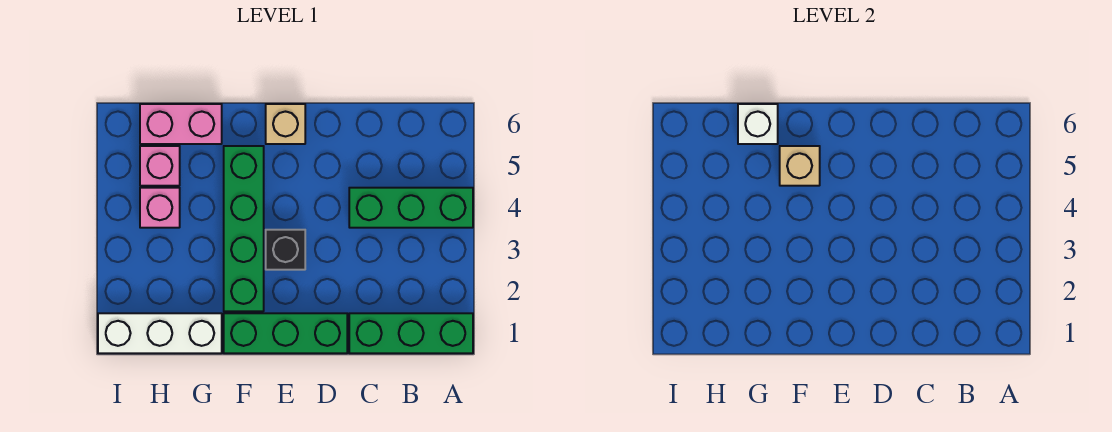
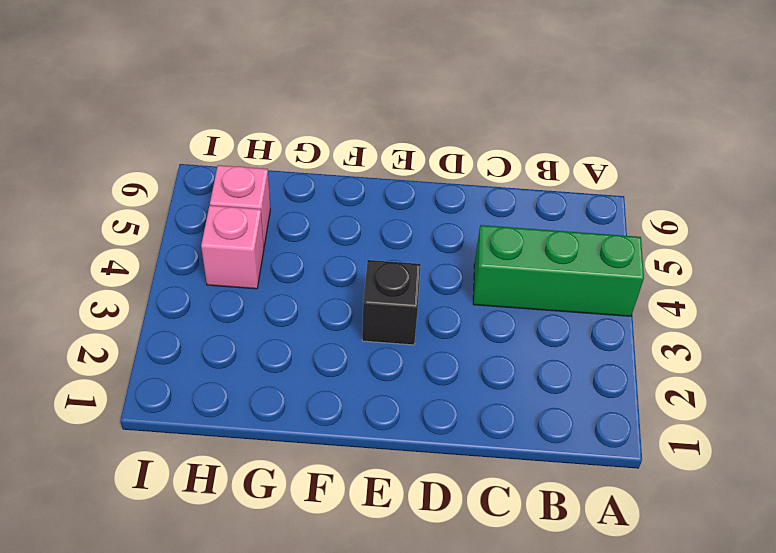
none -> green 1x3 brick [349,313,473,353]
none -> green 1x3 brick [224,313,347,353]
none -> tan 1x1 brick [266,104,305,144]

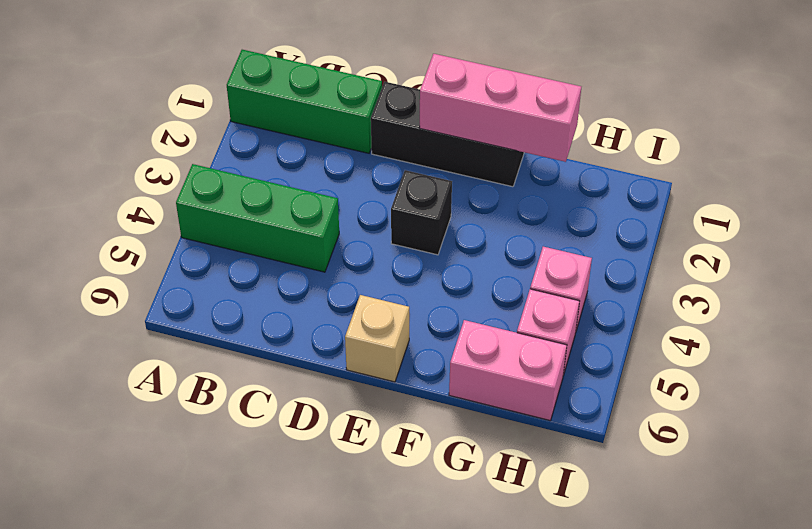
black 1x3 brick [371,82,524,187] -> green 1x3 brick [224,313,347,353]
pink 1x3 brick [420,54,581,162] -> none
none -> green 1x4 brick [224,146,264,311]
none -> white 1x3 brick [98,313,222,353]
none -> tan 1x1 brick [780,146,820,186]

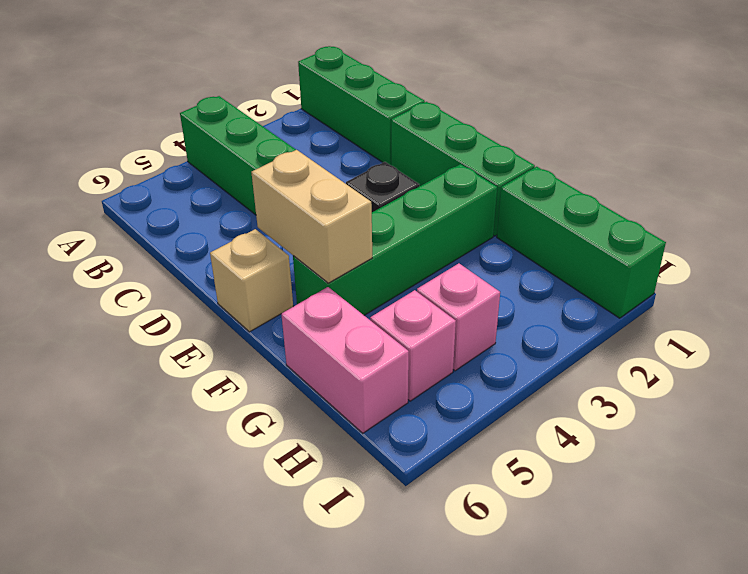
tan 1x2 brick [251,150,372,283] -> tan 1x1 brick [780,146,820,186]
green 1x3 brick [497,167,666,318] -> white 1x3 brick [98,313,222,353]
none -> white 1x1 brick [738,104,778,144]

